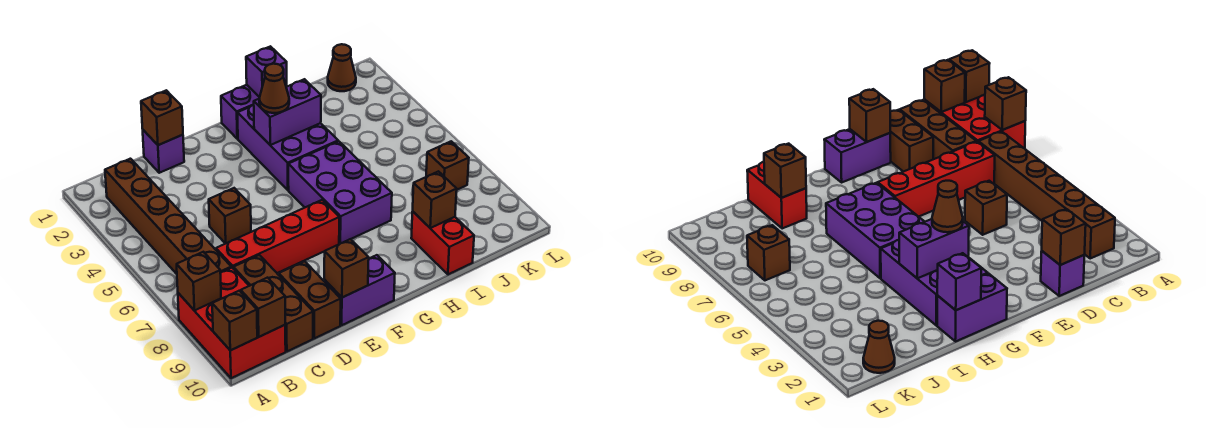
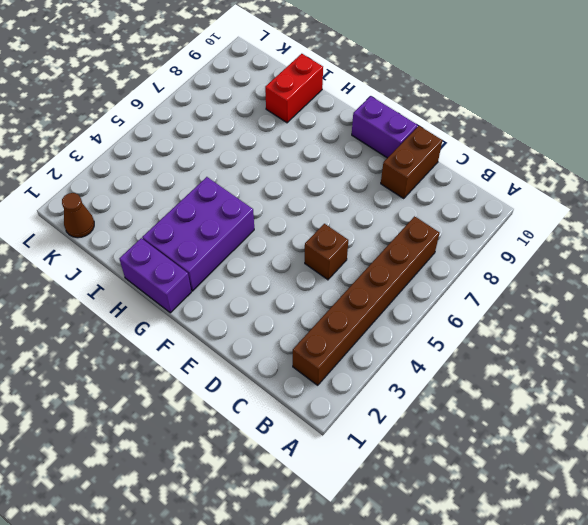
none -> red 2x3 brick [178,268,286,378]
none -> red 1x4 brick [216,200,339,273]
none -> brown 1x3 brick [233,255,313,351]

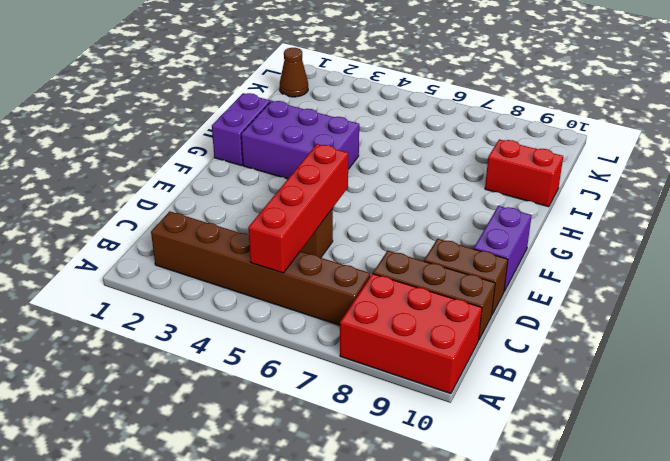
red 1x4 brick [248,144,348,273] -> red 1x4 brick moved to [216,200,339,273]
none -> purple 1x1 brick [143,130,184,173]
none -> purple 2x3 brick [288,141,392,244]
none -> brown 1x1 brick [426,141,469,190]

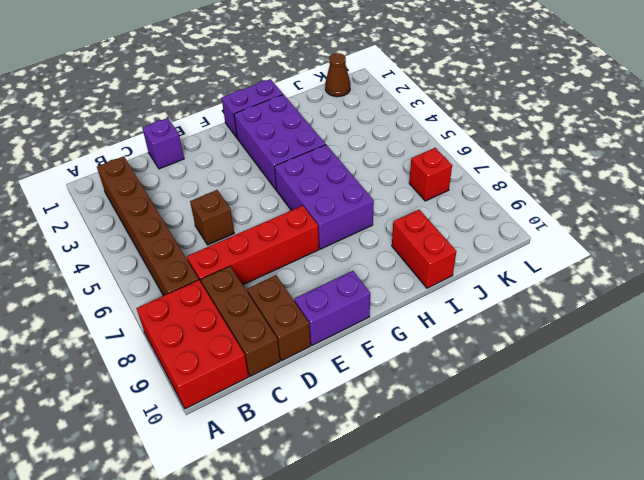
red 1x1 brick [409,148,452,201] -> brown 1x1 brick [426,141,469,190]
none -> brown 1x1 brick [177,252,221,310]
none -> brown 1x1 brick [212,291,257,350]
none -> brown 1x1 brick [241,278,285,337]

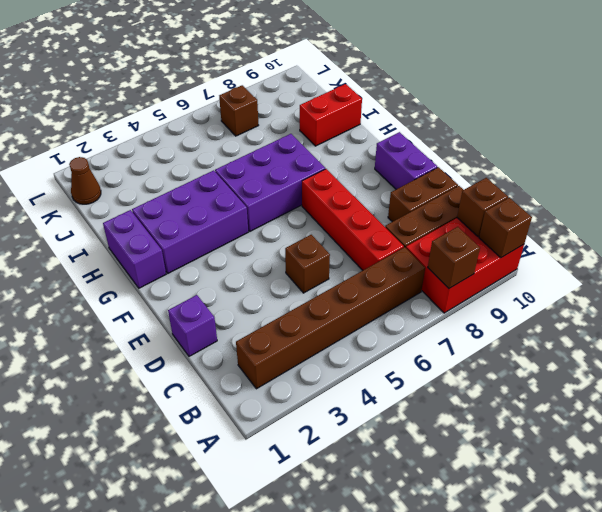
none -> brown 1x1 brick [141,90,183,145]
none -> brown 1x1 brick [324,239,369,297]
none -> purple 1x2 brick [254,79,321,145]

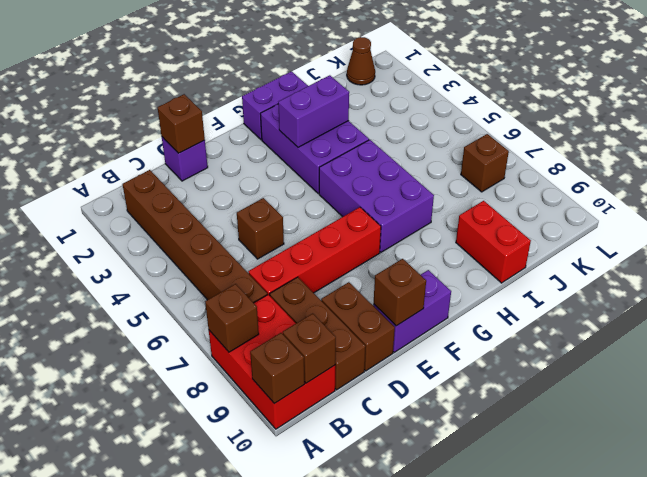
none -> purple 1x1 brick [246,46,287,97]
none -> brown 1x1 brick [413,171,457,228]
none -> brown 1x1 cone [259,64,289,113]

